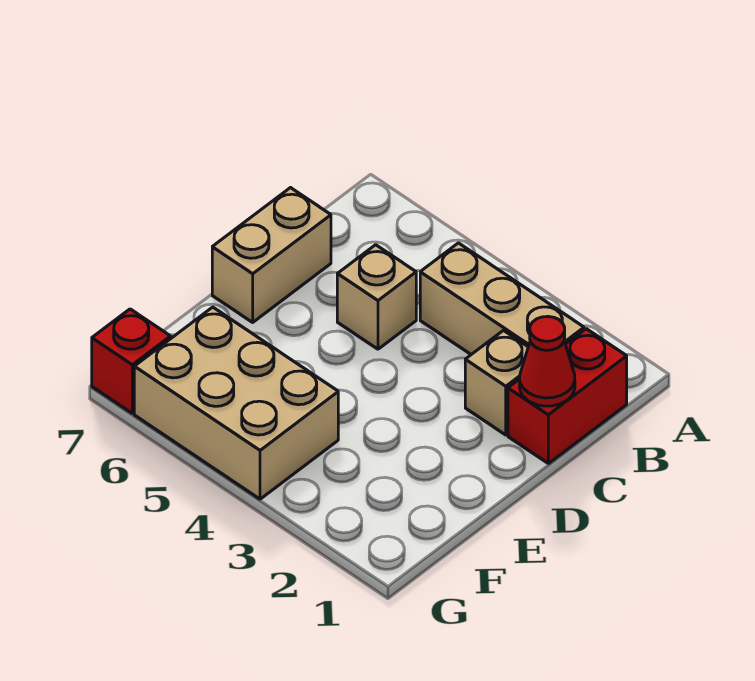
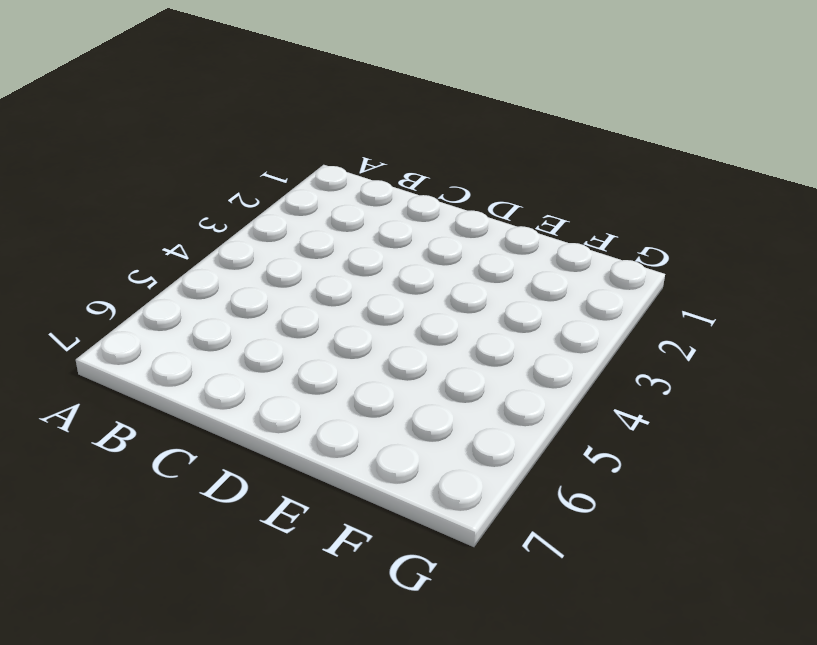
none -> red 1x2 brick [508,329,627,463]
none -> tan 1x3 brick [420,243,584,354]

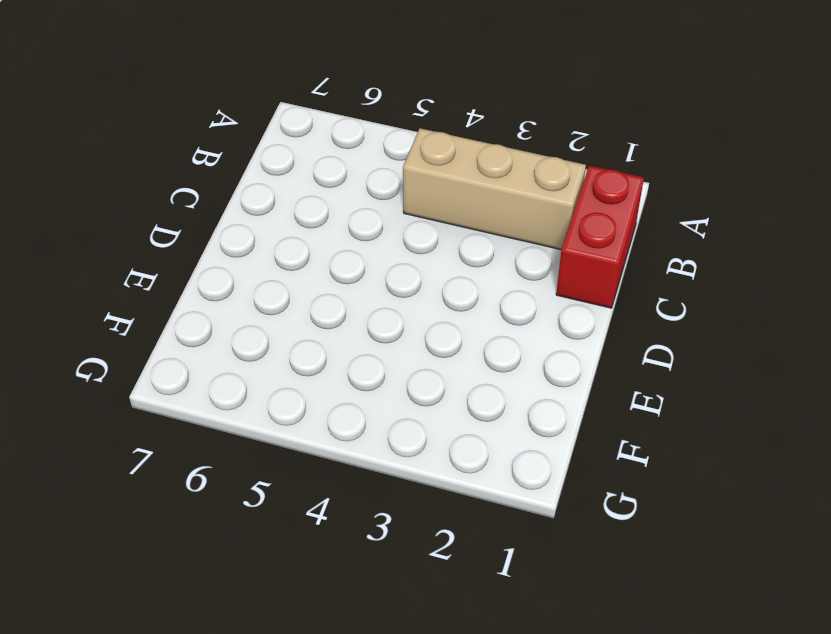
none -> tan 1x1 brick [465,331,528,435]
none -> tan 1x1 brick [337,245,416,349]

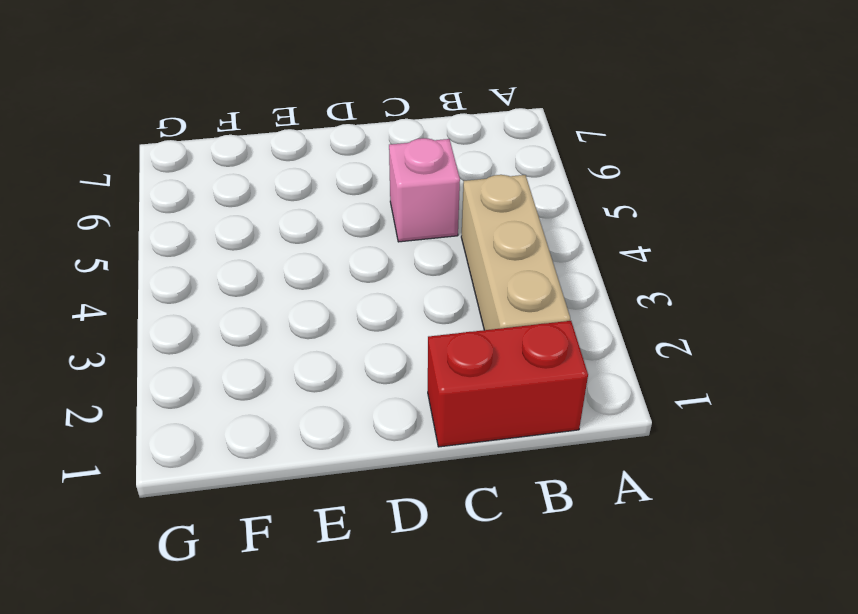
pink 1x1 brick [389,138,460,242] -> tan 1x1 brick [337,245,416,349]
none -> tan 1x1 brick [465,331,528,435]
none -> tan 1x2 brick [212,188,331,322]

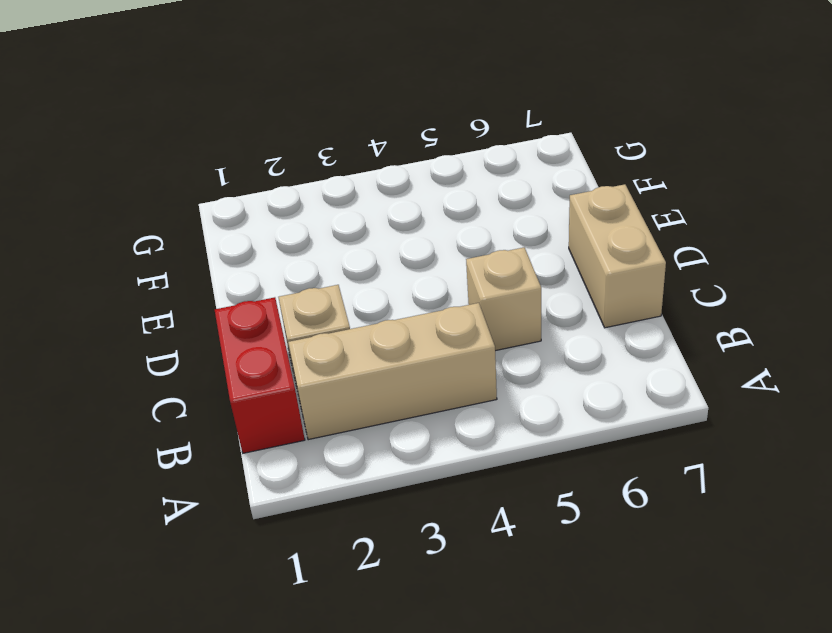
none -> tan 2x3 brick [134,307,338,499]
none -> red 1x1 brick [92,309,171,413]

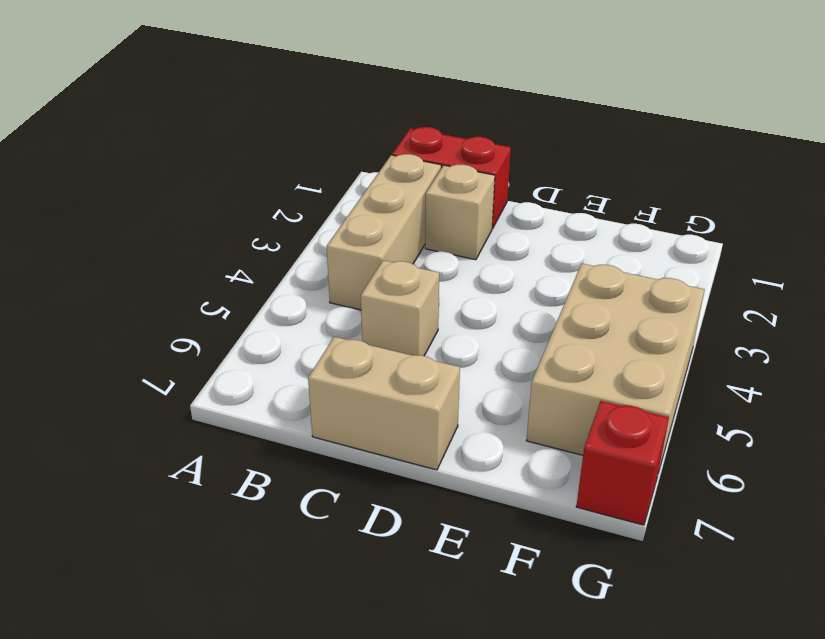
none -> red 1x1 cone [520,316,575,406]

